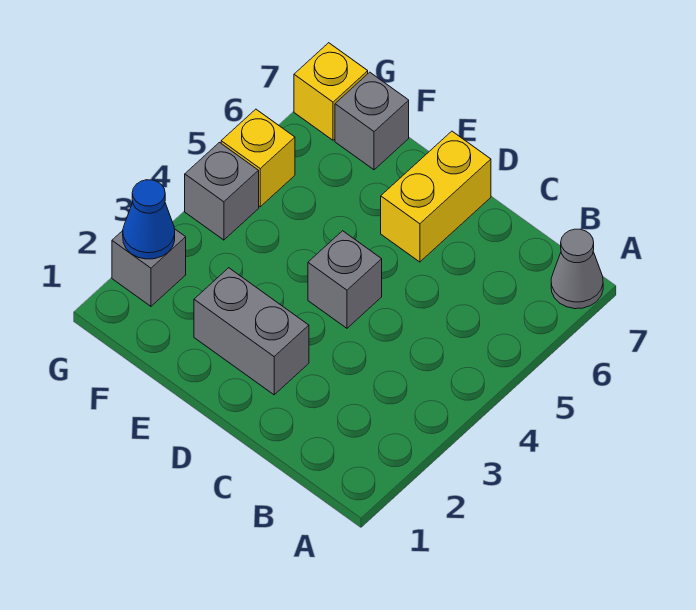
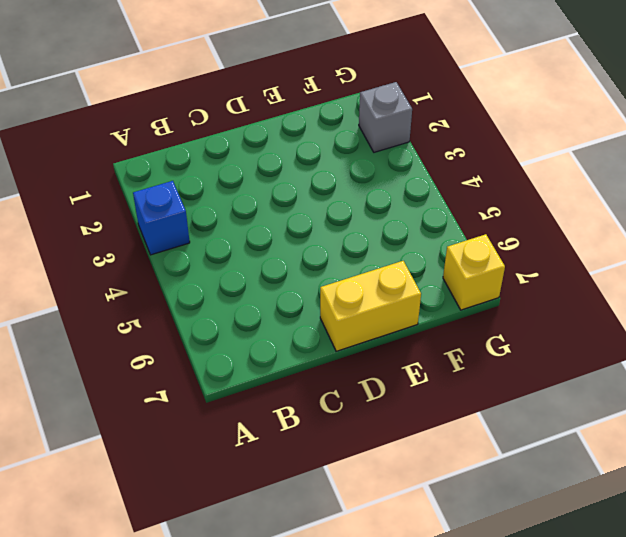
blue 1x1 brick [133,181,190,255] -> none
yellow 1x2 brick [320,261,421,351] -> yellow 1x2 brick turned to [381,131,491,262]
none -> grey 1x1 cone [551,229,603,309]
none -> grey 1x2 brick [194,268,309,395]

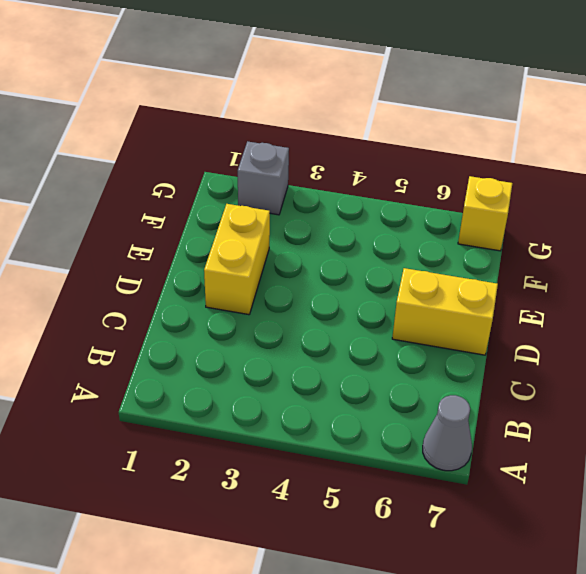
yellow 1x2 brick [204,204,270,315] -> grey 1x2 brick [194,268,309,395]
none -> grey 1x1 brick [308,231,382,328]
none -> grey 1x1 brick [335,72,409,170]

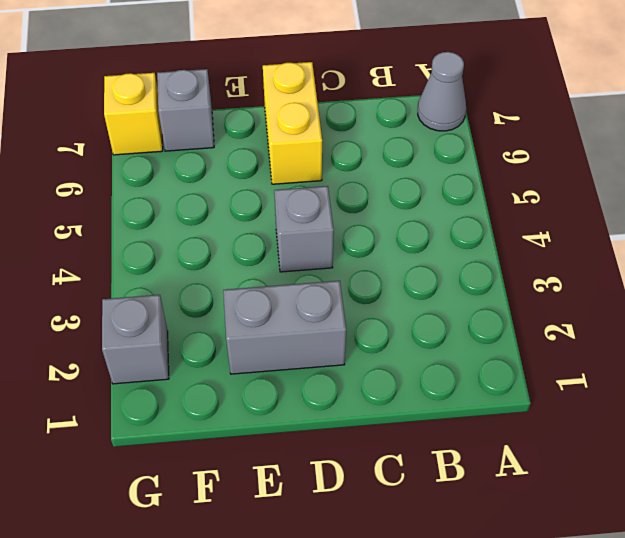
none -> grey 1x1 brick [185,143,259,240]
none -> yellow 1x1 brick [221,109,295,207]

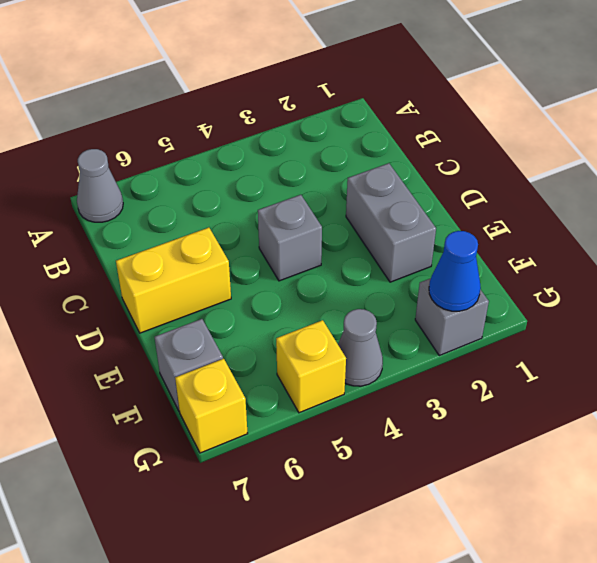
grey 1x1 cone [338,309,383,386] -> grey 1x1 brick [185,143,259,240]

